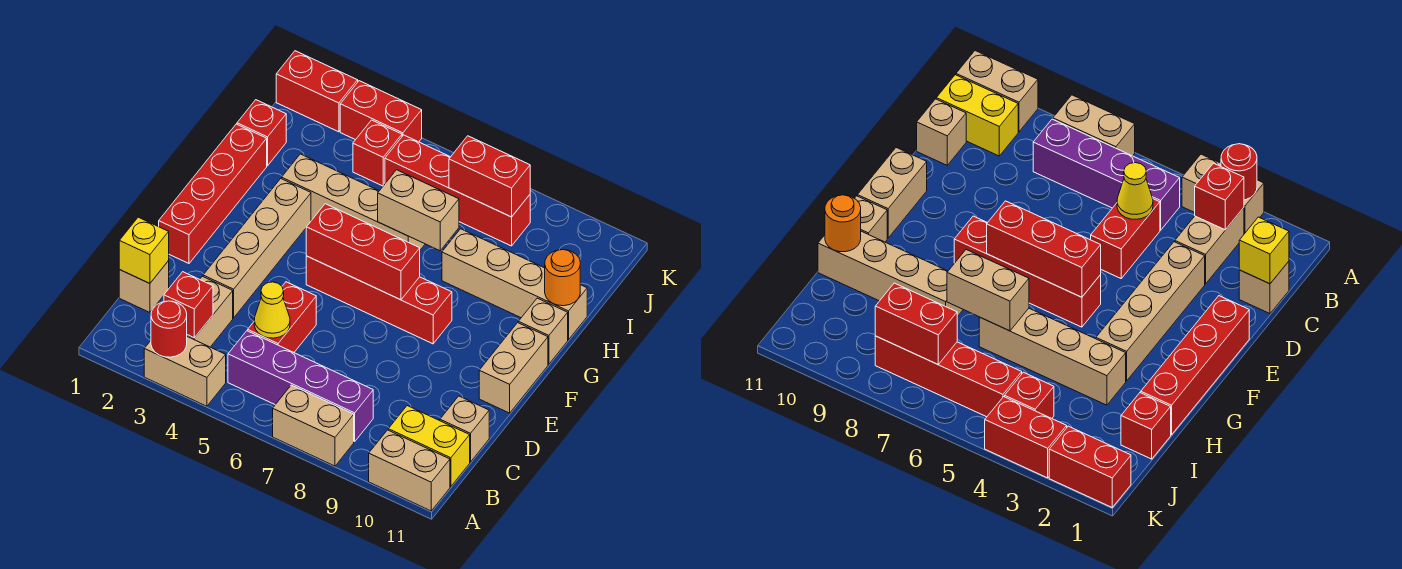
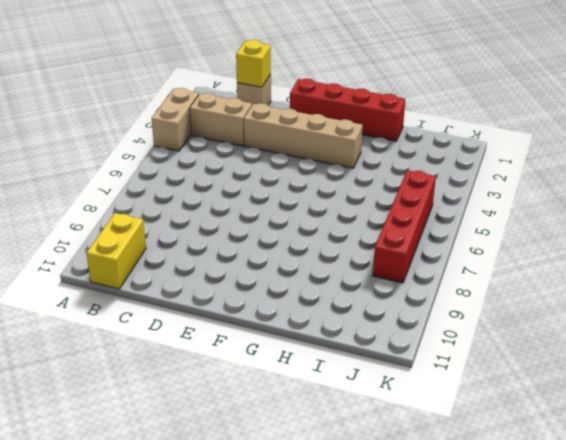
none -> tan 1x2 brick [273,385,354,466]
none -> tan 1x2 brick [369,430,450,511]
none -> purple 1x4 brick [228,331,373,442]

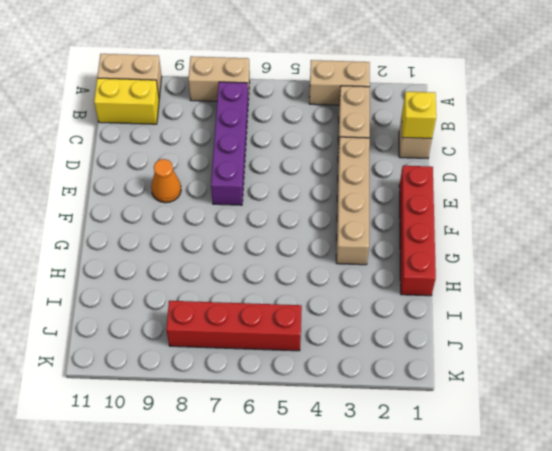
purple 1x4 brick [211,82,248,205] -> purple 1x4 brick turned to [228,331,373,442]
orange 1x1 cone [151,159,181,203] -> none
none -> red 1x2 brick [248,282,316,352]
none -> tan 1x1 brick [440,396,489,462]
none -> tan 1x2 brick [479,323,548,413]

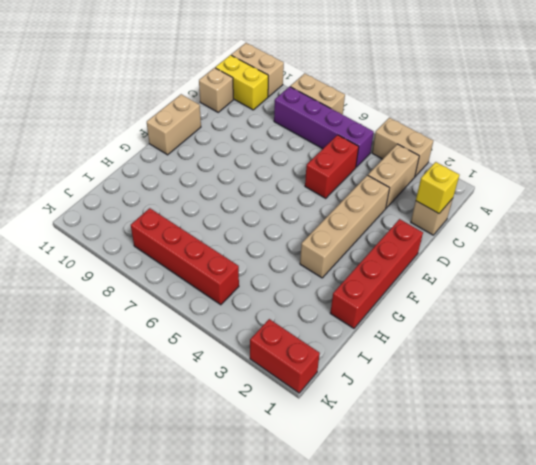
none -> red 1x4 brick [306,256,452,344]
none -> tan 1x1 brick [518,298,568,364]
none -> tan 1x4 brick [282,154,425,250]

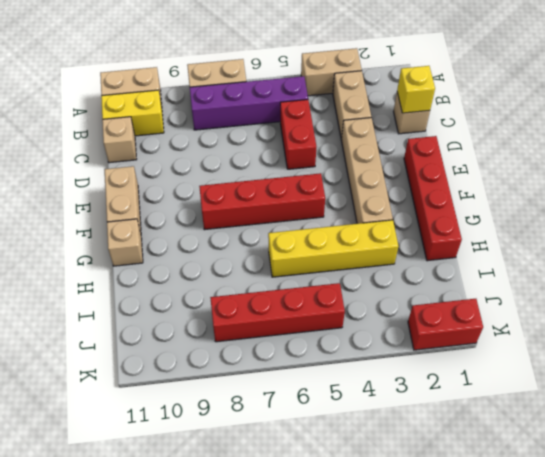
yellow 1x4 brick [268,220,398,277] -> tan 1x4 brick [282,154,425,250]
none -> tan 1x4 brick [442,229,587,340]
none -> red 1x1 brick [237,100,286,166]
none -> red 1x1 brick [353,120,402,186]

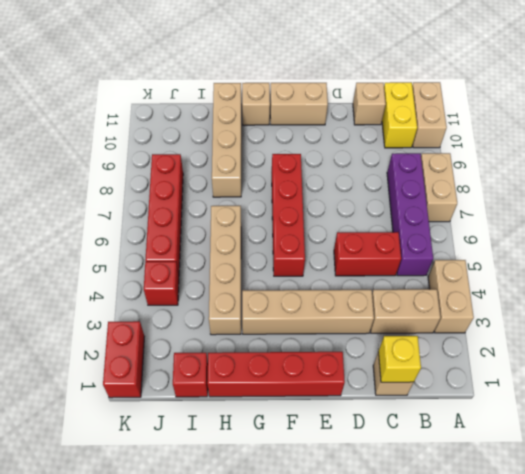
none -> red 1x2 brick [340,81,422,142]
none -> red 1x1 round brick [151,301,187,357]
none -> red 1x1 brick [164,272,213,338]

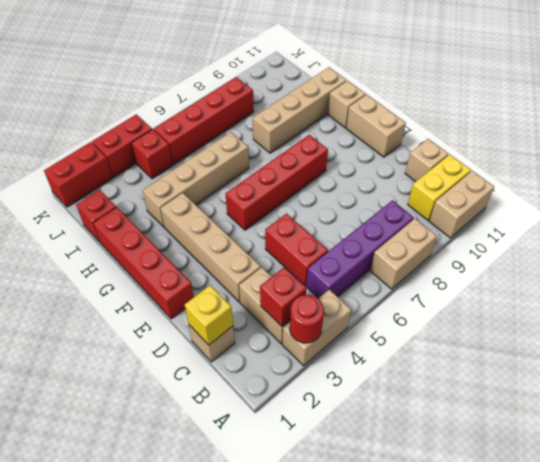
none -> yellow 1x1 cone [254,282,290,338]
none -> red 1x3 brick [306,204,420,300]
none -> tan 1x2 brick [378,170,459,251]

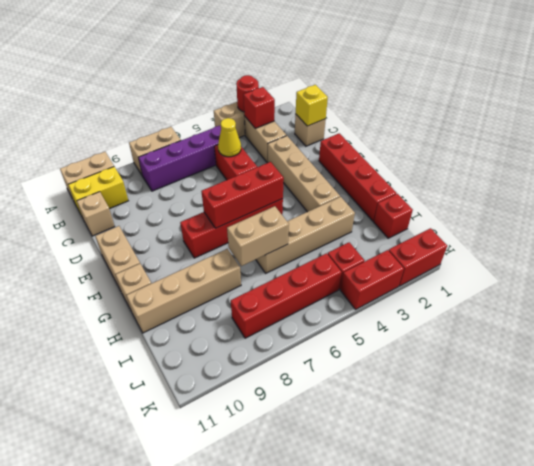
none -> orange 1x1 round brick [545,250,580,306]
none -> red 1x2 brick [449,136,530,217]

